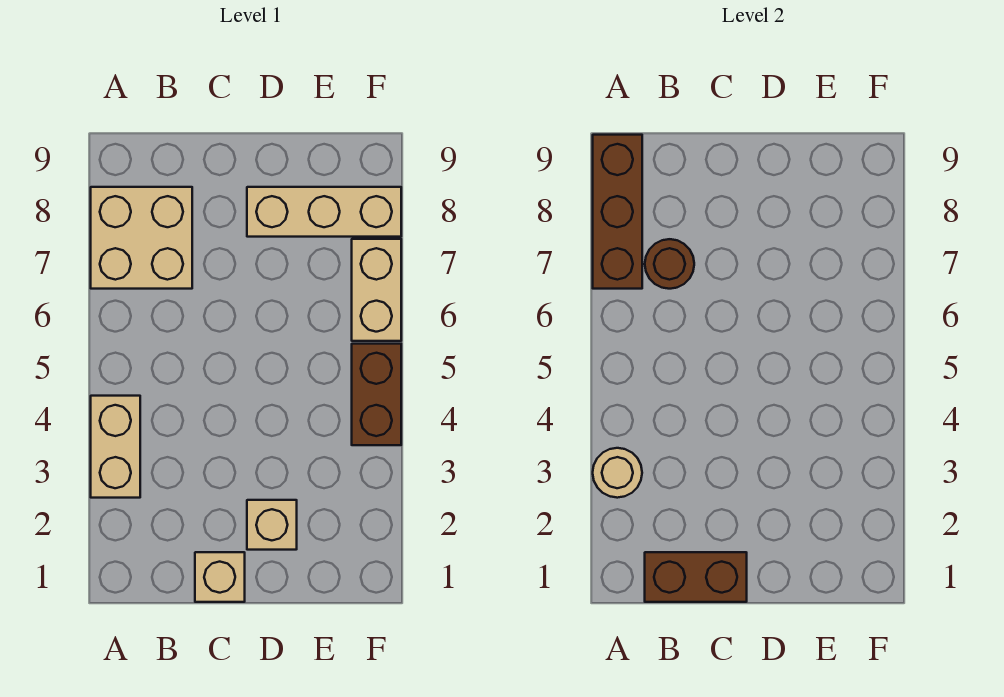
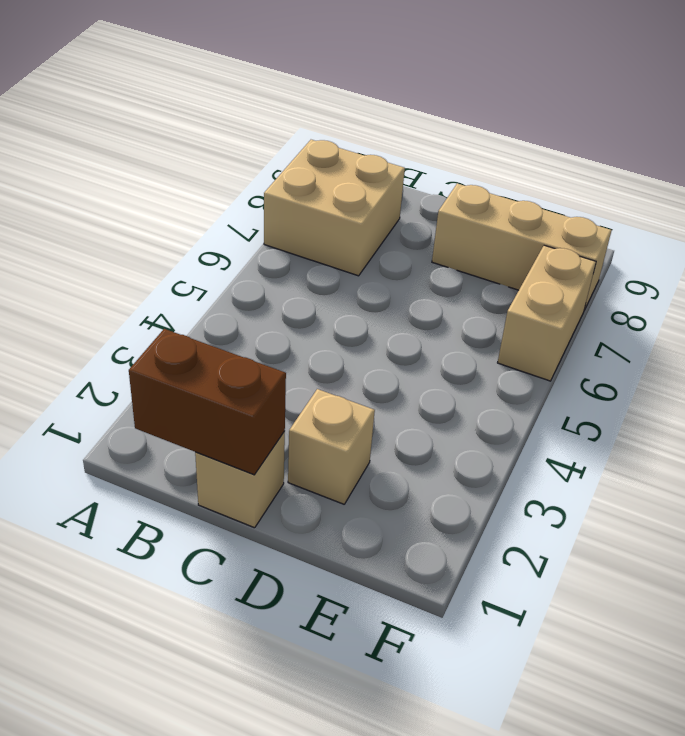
none -> tan 1x2 brick [91,396,140,498]
none -> brown 1x2 brick [352,344,401,445]

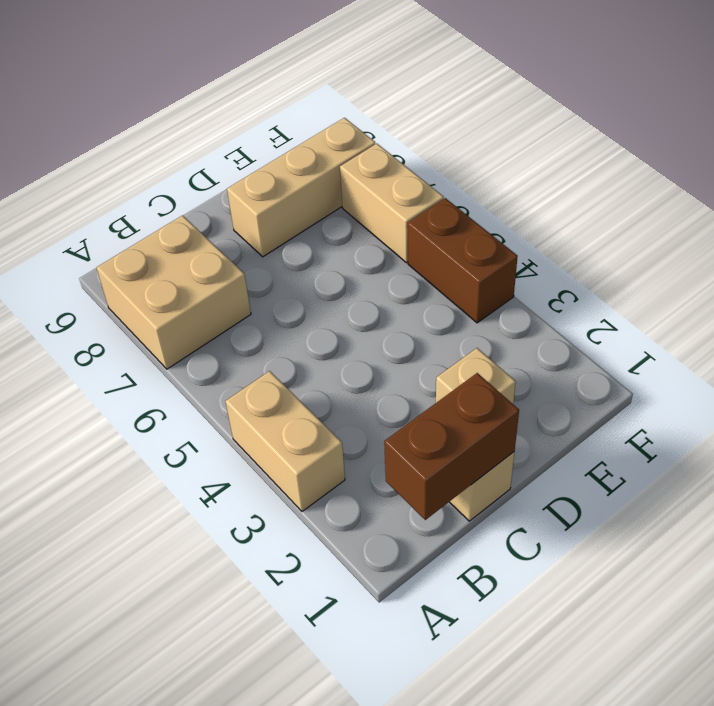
none -> tan 1x1 round brick [593,448,642,498]
none -> brown 1x3 brick [593,135,642,289]

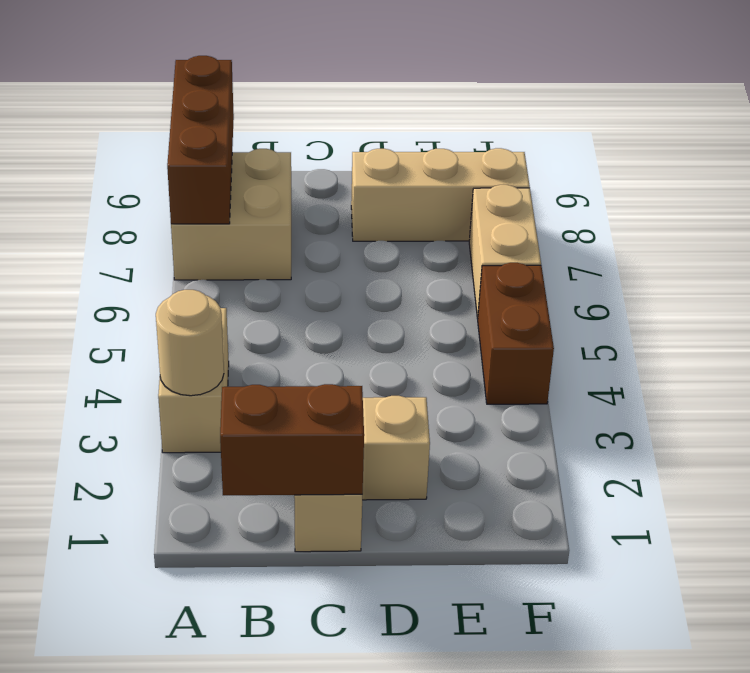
none -> brown 1x1 round brick [645,239,694,289]

